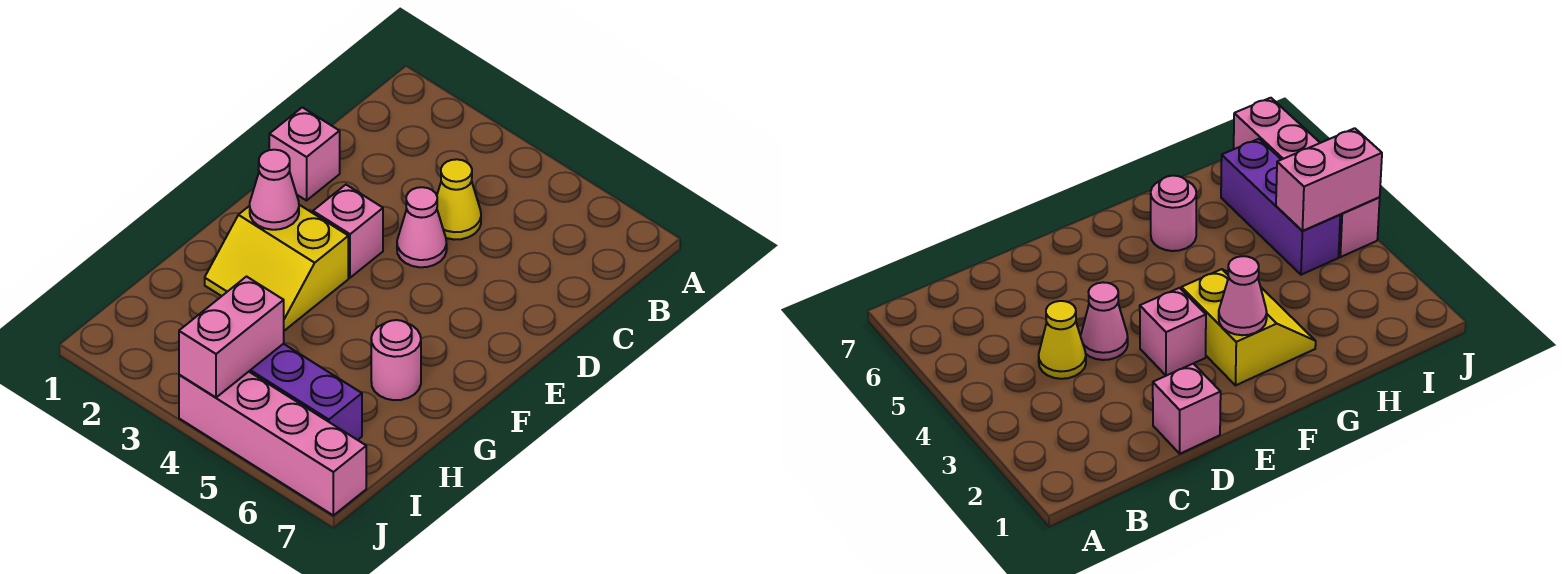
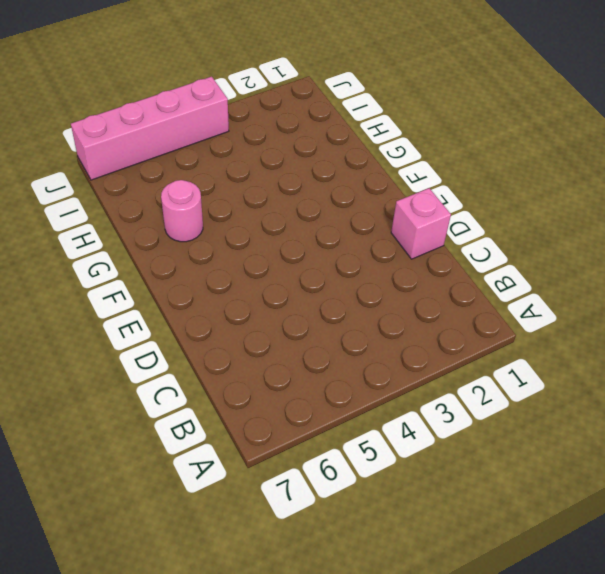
none -> yellow 1x1 cone [437,159,481,240]
none -> pink 1x1 cone [397,187,447,267]

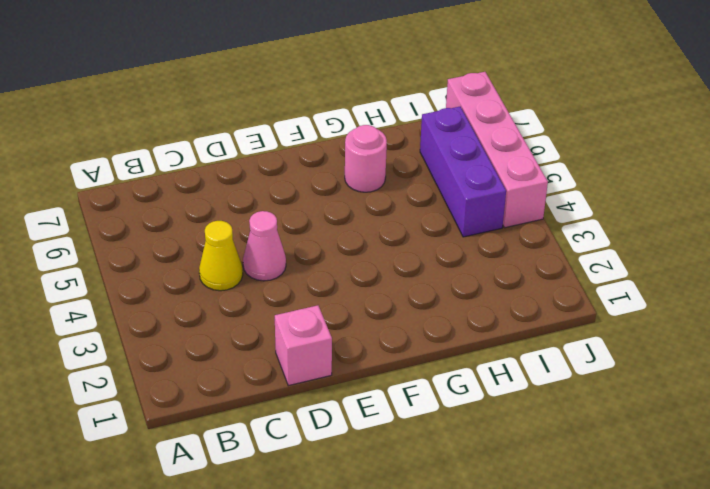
none -> pink 1x1 brick [313,185,383,278]
none -> yellow 2x2 slope [205,205,348,331]

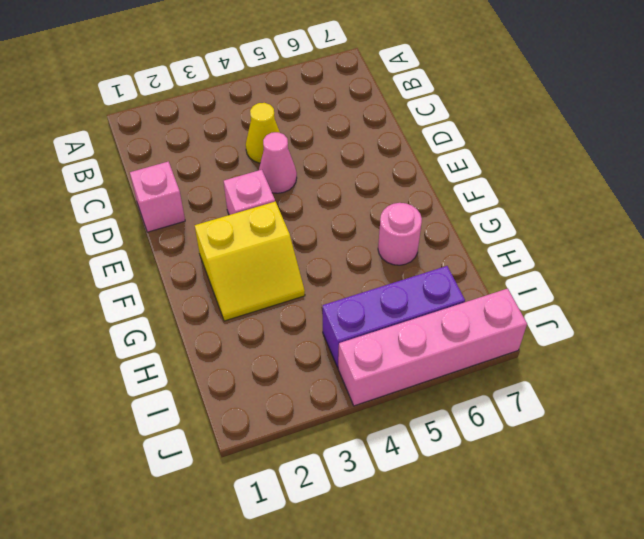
none -> pink 1x1 cone [250,150,299,230]
none -> pink 1x2 brick [179,277,284,397]

